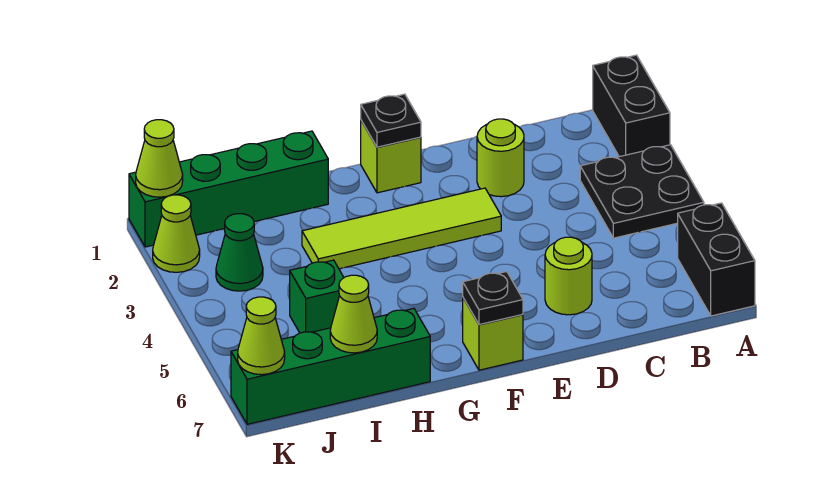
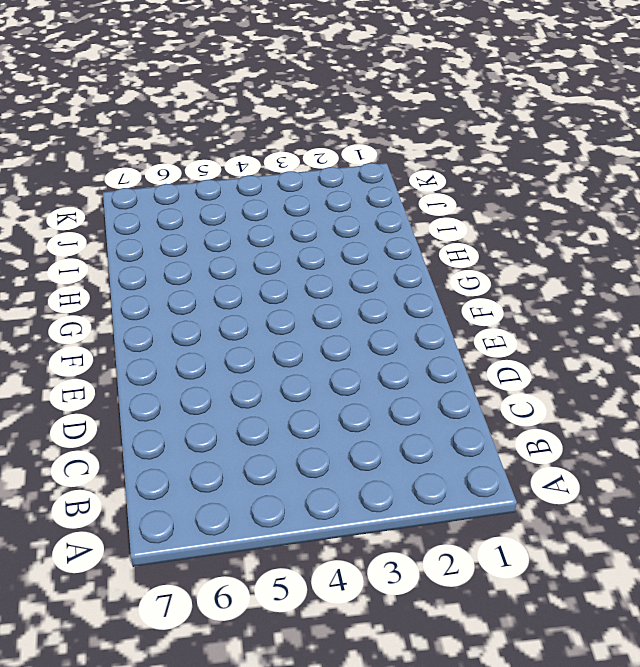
none -> black 1x2 brick [593,55,670,157]
none -> black 2x2 plate [580,145,704,238]
none -> black 1x2 brick [678,203,755,316]

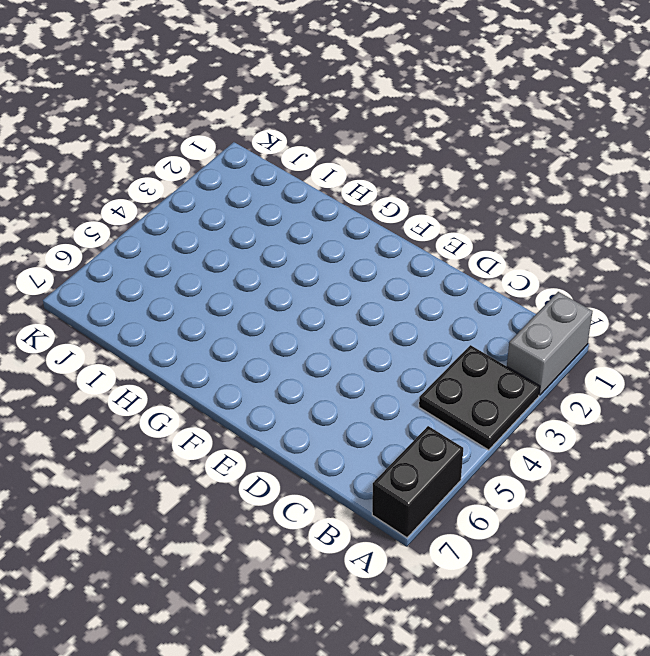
grey 1x2 brick [507,292,593,395] -> black 1x2 brick [593,55,670,157]
none -> lime 1x1 round brick [477,119,524,197]
none -> lime 1x1 round brick [545,237,592,315]
none -> lime 1x4 tile [302,188,501,269]

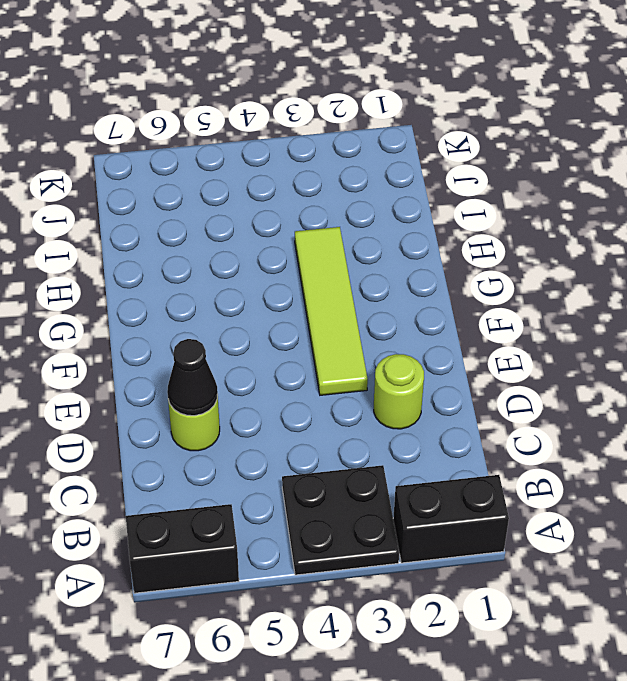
black 1x1 cone [167,339,218,416] -> none
none -> lime 1x1 brick [361,121,421,193]
none -> lime 1x1 brick [463,298,523,370]
none -> green 1x4 brick [129,131,328,247]

